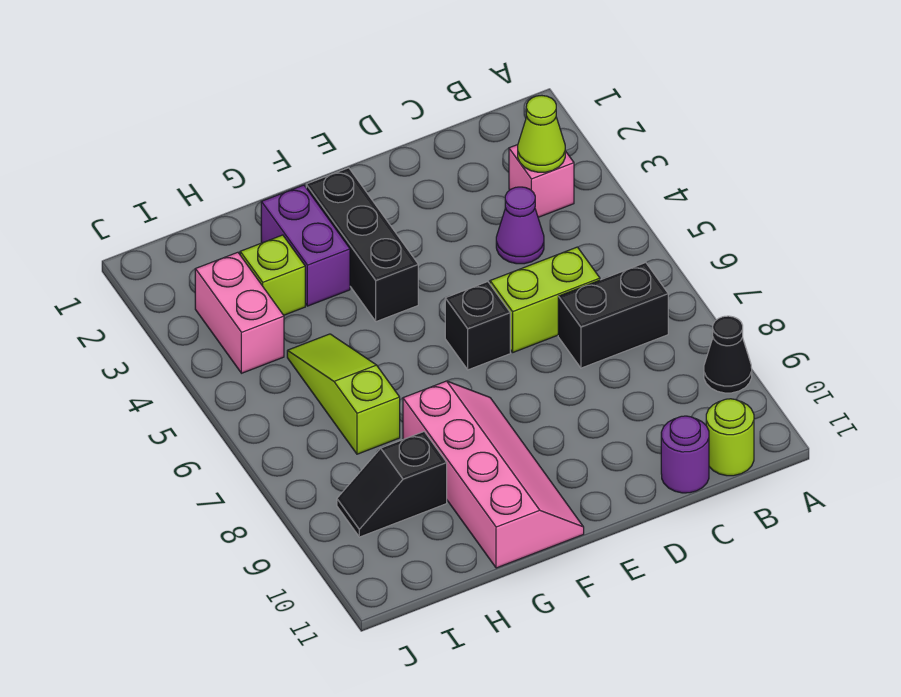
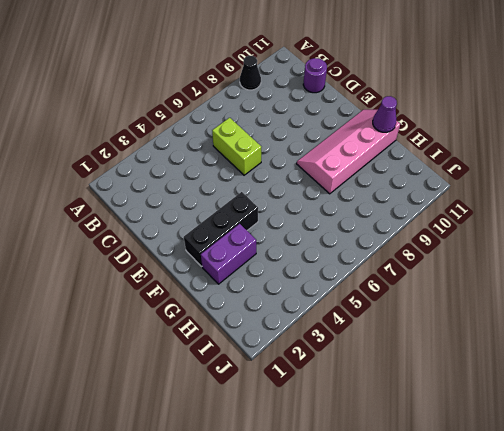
purple 1x1 cone [373,96,397,132] -> purple 1x1 cone moved to [496,187,544,264]
none -> pink 1x1 brick [509,145,574,217]
none -> black 1x2 brick [558,263,668,368]
none -> lime 1x1 round brick [706,399,754,476]

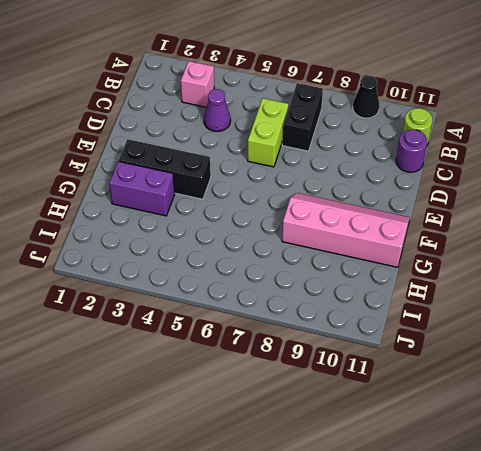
none -> black 1x1 brick [445,282,510,370]
none -> lime 1x1 brick [240,235,305,315]
none -> lime 1x3 slope [287,334,400,454]

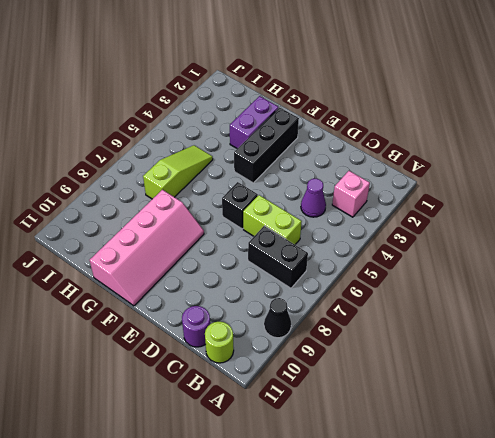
none -> lime 1x1 brick [240,235,305,315]
none -> black 1x2 slope [337,432,447,537]
none -> pink 1x2 brick [195,252,284,373]

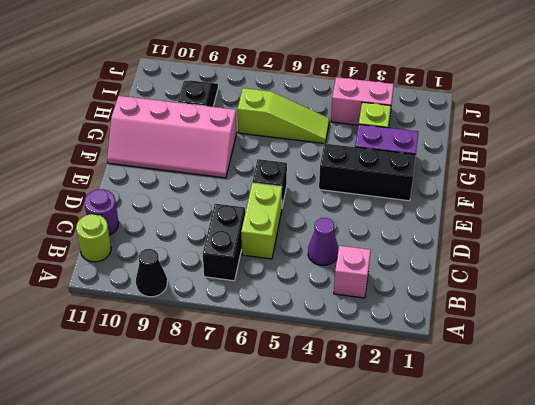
none -> lime 1x1 cone [518,96,565,172]

